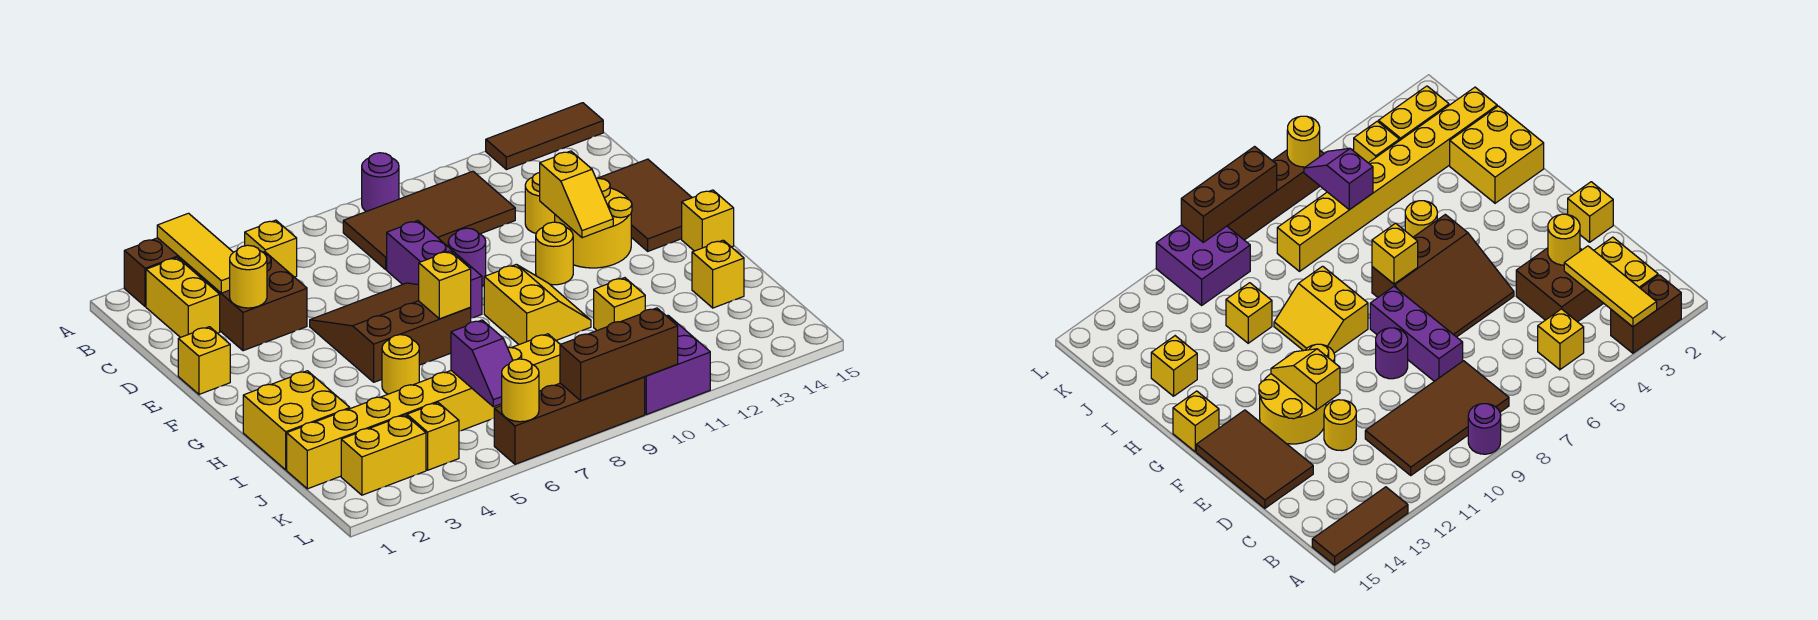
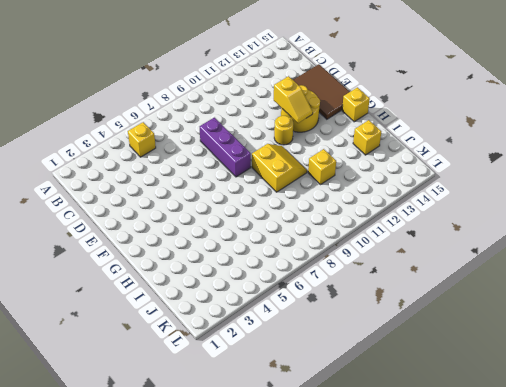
none -> brown 1x2 brick [124,238,201,307]
none -> purple 1x1 round brick [362,153,399,212]
none -> brown 1x3 tile [486,103,603,170]
none -> yellow 1x2 brick [146,258,220,338]

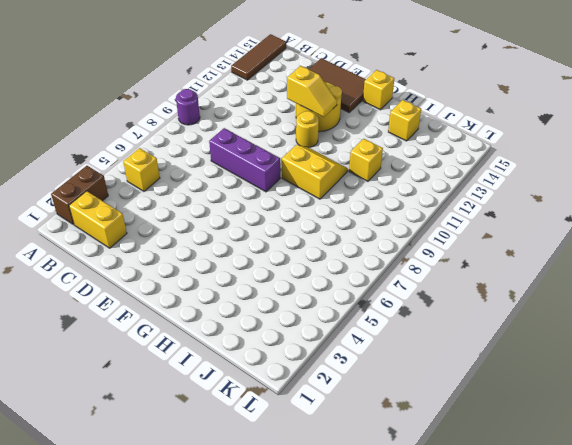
none -> brown 2x4 tile [343,171,515,269]
none -> brown 2x2 brick [201,252,307,351]
none -> yellow 1x1 round brick [525,173,555,233]
none -> yellow 1x1 brick [178,327,230,394]

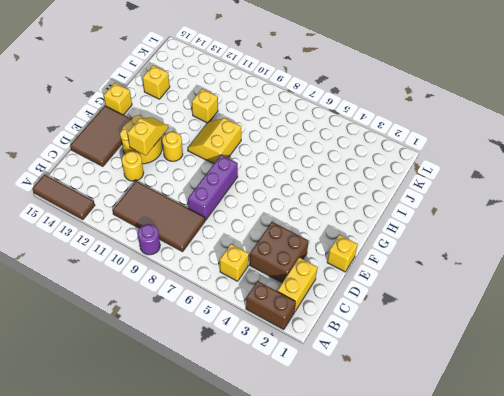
none -> brown 3x3 slope [310,283,471,382]
none -> purple 1x1 round brick [448,228,486,286]
none -> yellow 2x2 brick [243,371,350,470]
none -> yellow 1x1 round brick [382,335,419,394]

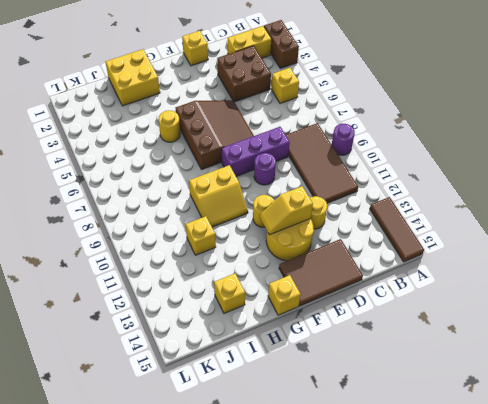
none -> yellow 1x8 brick [287,334,560,489]
none -> yellow 1x2 brick [341,415,426,495]
none -> yellow 1x1 brick [407,403,459,470]
none -> purple 2x2 brick [645,315,710,414]

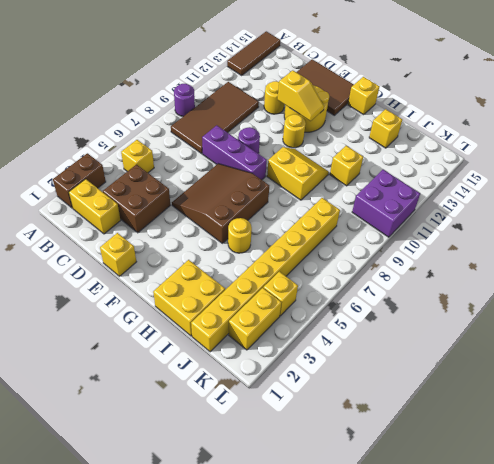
none -> brown 1x4 brick [494,377,645,464]
none -> yellow 1x3 tile [157,213,233,293]
none -> yellow 1x1 round brick [230,245,267,308]
none -> yellow 1x1 brick [419,251,471,319]

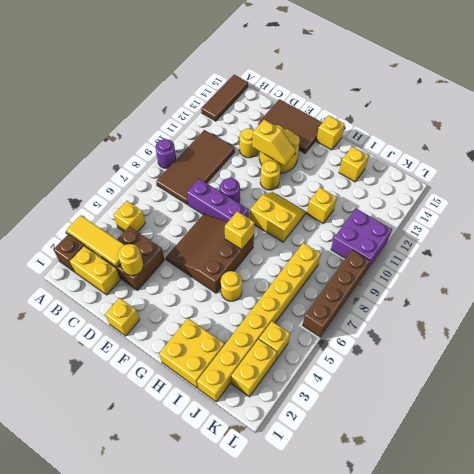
none -> purple 1x2 slope [451,320,513,407]
none -> yellow 1x1 round brick [502,359,539,422]
none -> brown 1x3 brick [560,308,678,401]

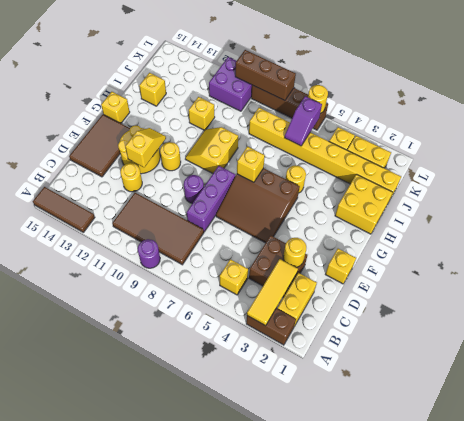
purple 1x2 slope [285,96,322,146] -> purple 1x2 slope turned to [451,320,513,407]

